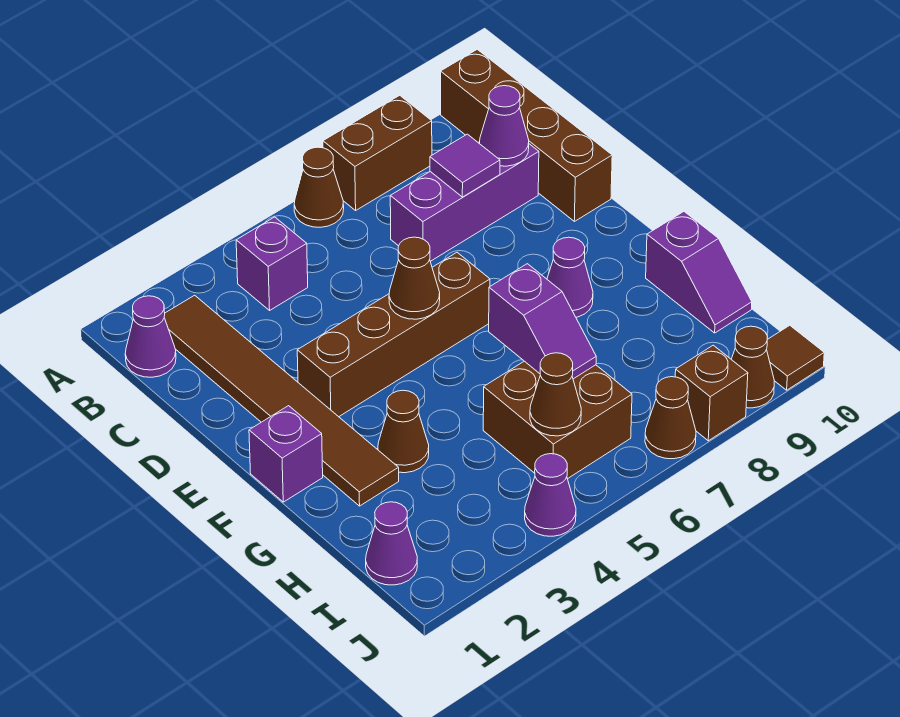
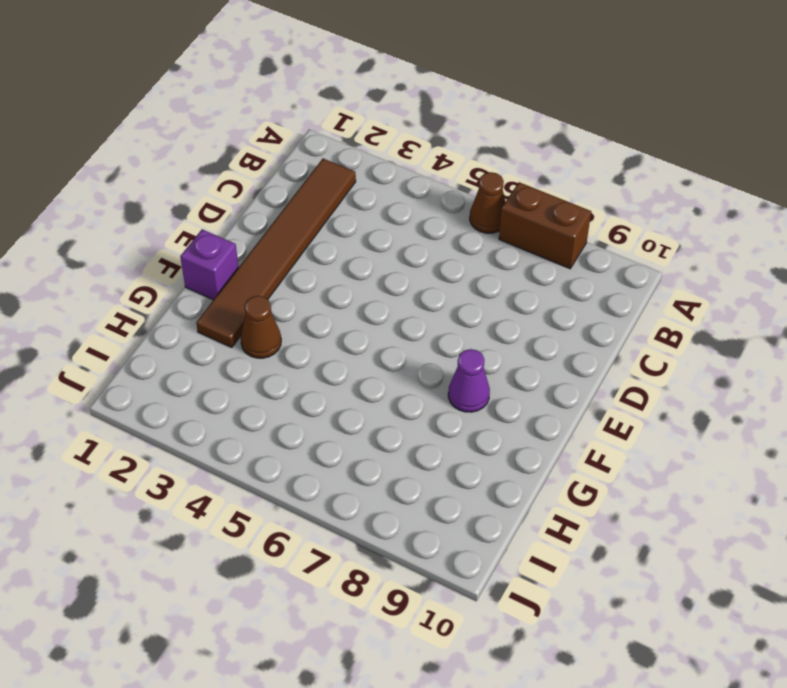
none -> brown 1x4 brick [441,49,612,221]
none -> purple 1x1 cone [125,296,176,377]
none -> purple 1x1 brick [236,217,308,310]

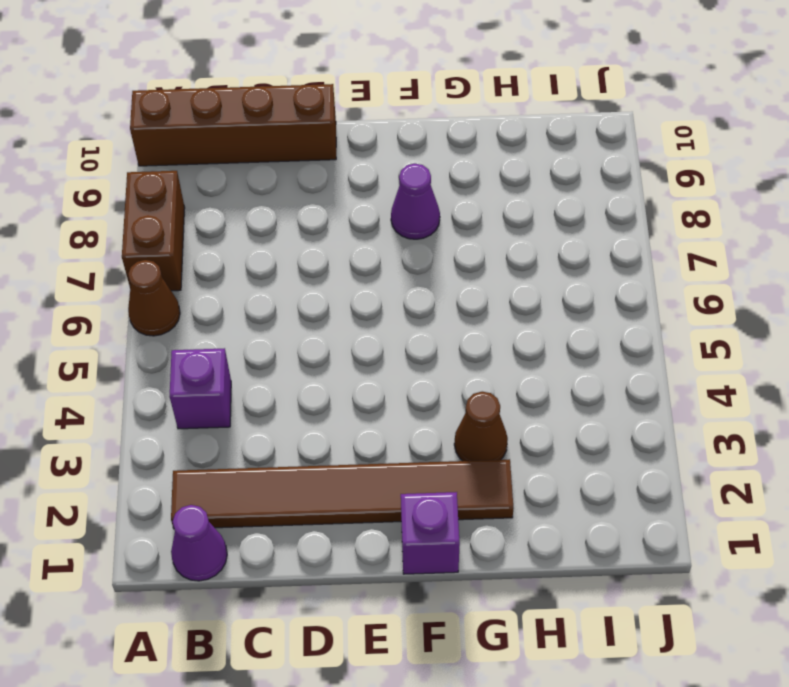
none -> purple 1x3 brick [390,142,539,261]
none -> brown 1x4 brick [297,253,490,417]
none -> purple 1x2 slope [646,212,752,333]

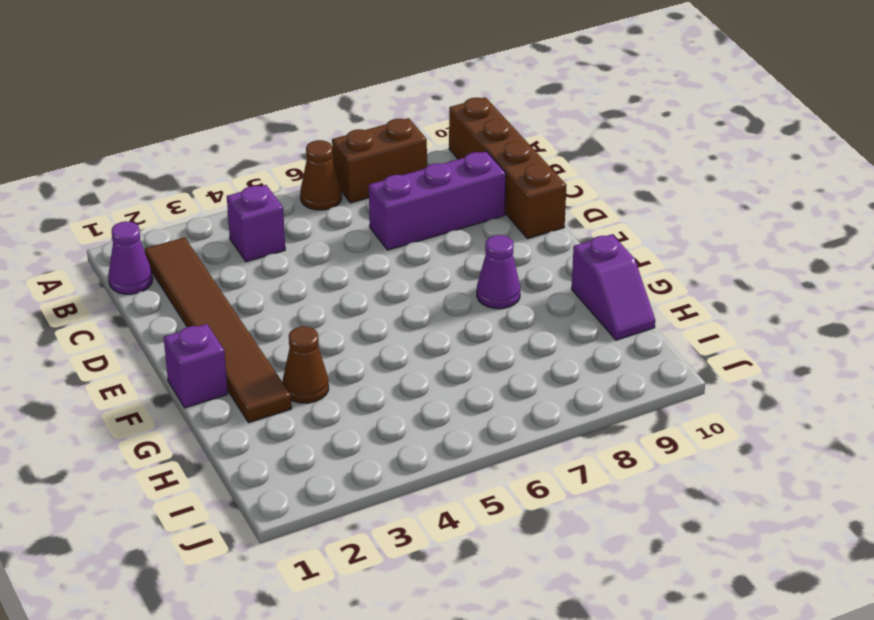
none -> brown 1x4 brick [297,253,490,417]
none -> brown 2x2 brick [483,361,632,479]
none -> purple 1x1 cone [366,502,417,585]

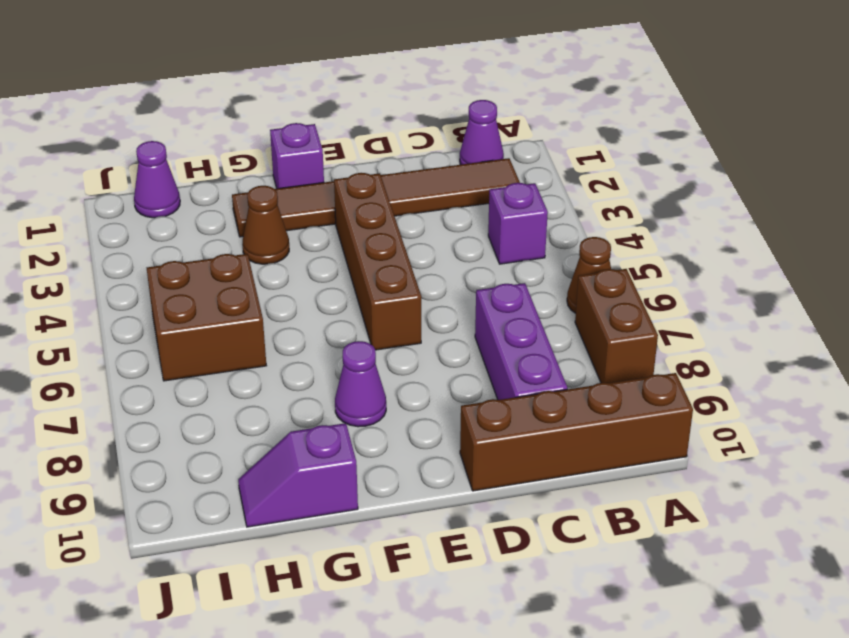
none -> purple 1x1 cone [525,454,576,536]
none -> brown 1x1 cone [645,377,696,459]
none -> brown 1x1 brick [675,345,748,441]

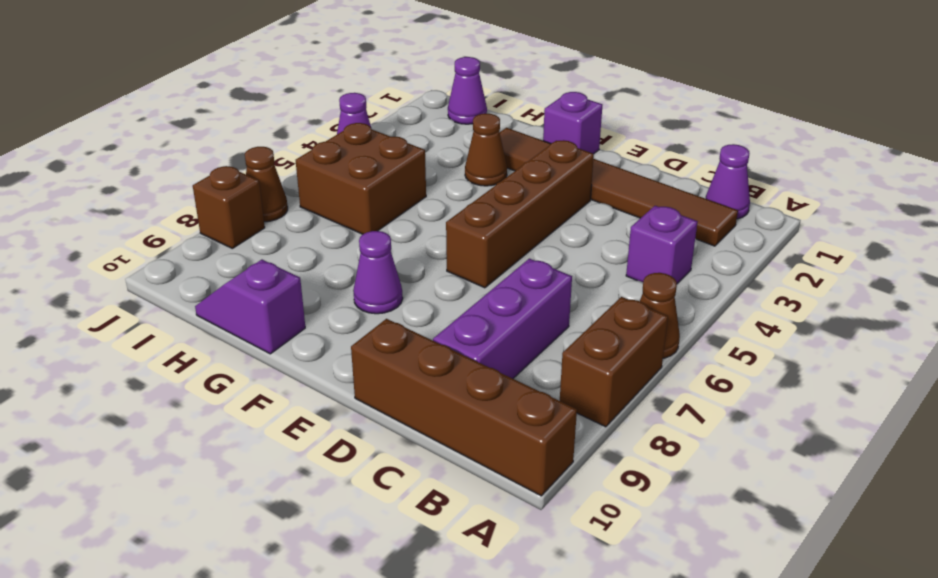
none -> brown 1x1 cone [731,326,774,408]
none -> brown 1x1 tile [767,325,824,390]
none -> purple 1x1 tile [430,134,500,197]

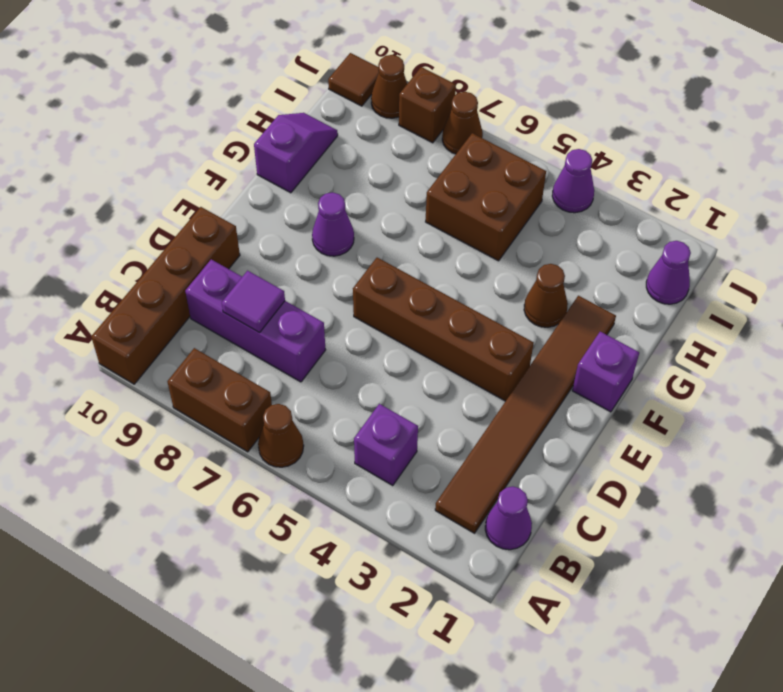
none -> purple 1x1 cone [479,86,529,166]
none -> brown 1x1 cone [389,237,440,319]
none -> purple 1x2 slope [489,264,596,379]

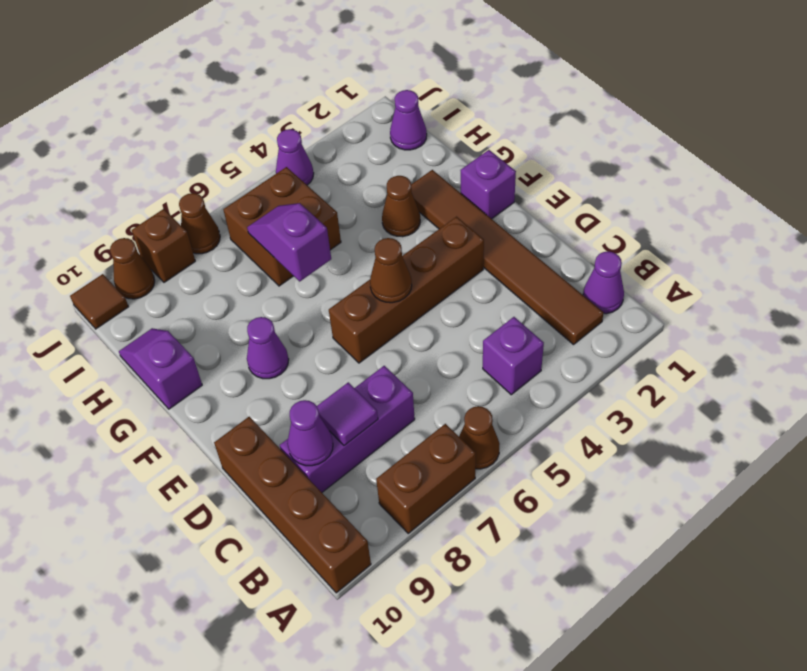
none -> brown 1x1 cone [530,353,581,436]

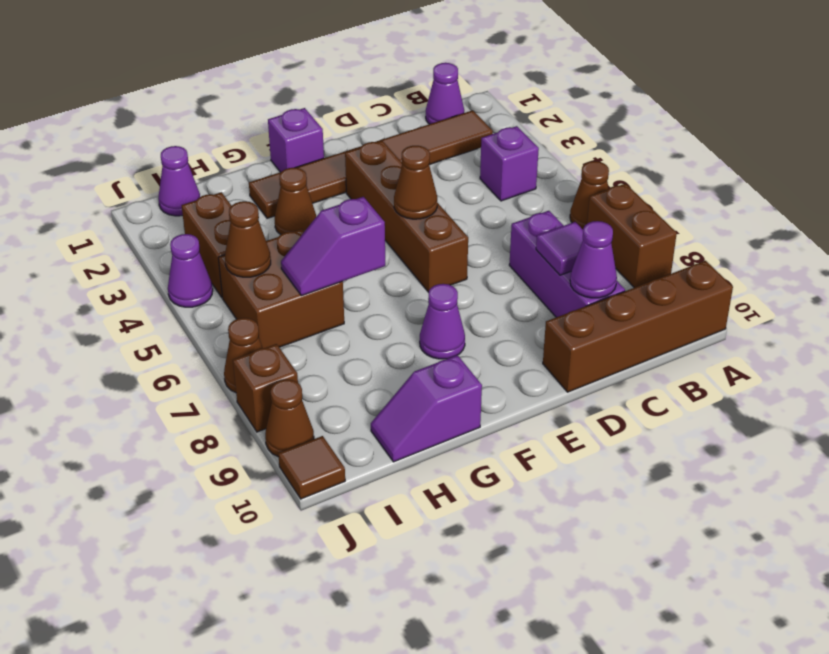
brown 1x2 brick [182,192,231,297] -> none

